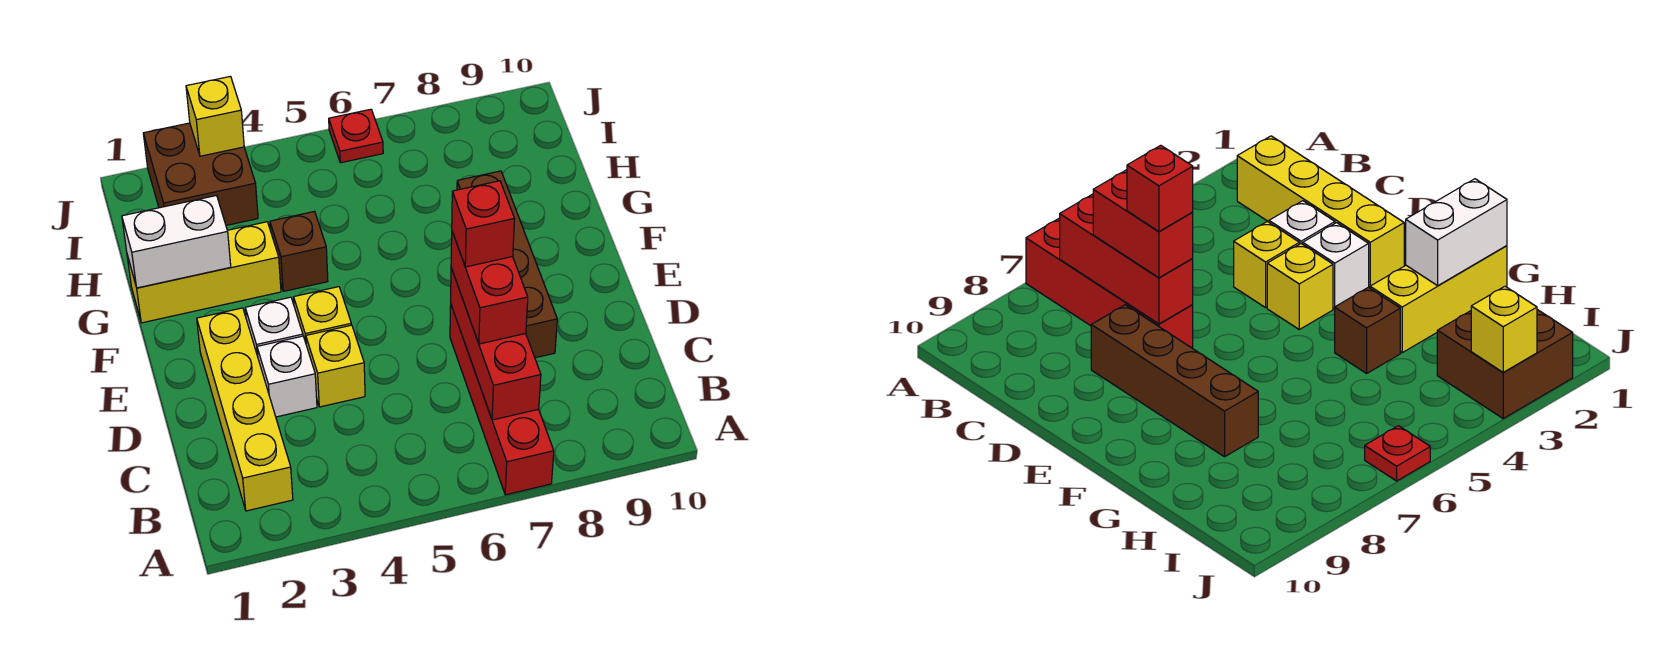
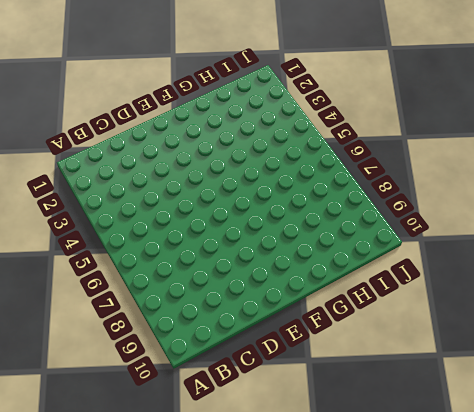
none -> red 1x4 brick [450,306,554,495]
none -> yellow 1x4 brick [197,308,293,511]
none -> white 1x1 brick [257,336,317,417]

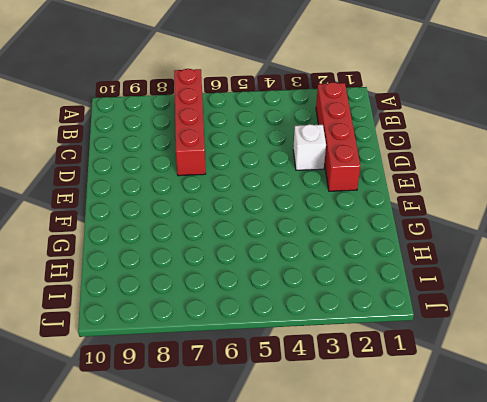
red 1x4 brick [316,82,360,191] -> yellow 1x4 brick [197,308,293,511]
none -> yellow 1x1 brick [306,325,365,407]
none -> brown 1x4 brick [457,171,557,358]
none -> white 1x1 brick [245,297,303,356]

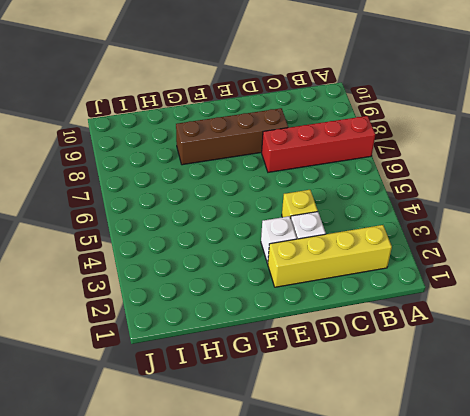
none -> yellow 1x1 brick [294,287,351,342]
none -> yellow 1x3 brick [127,222,281,323]
none -> brown 1x1 brick [270,211,328,291]

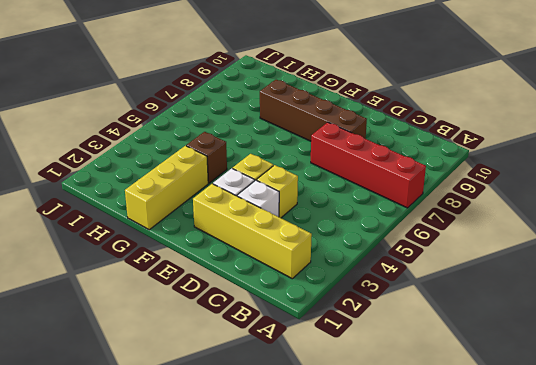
none -> brown 2x2 brick [143,123,258,225]
none -> red 1x1 plate [329,109,383,163]
none -> red 1x3 brick [451,268,541,420]

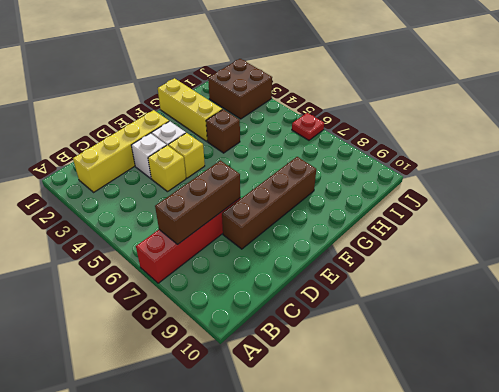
brown 1x3 brick [155,161,240,244] -> red 1x3 brick [451,268,541,420]
none -> white 1x2 brick [122,196,231,288]
none -> yellow 1x1 brick [186,76,244,156]
none -> red 1x2 brick [451,232,528,344]

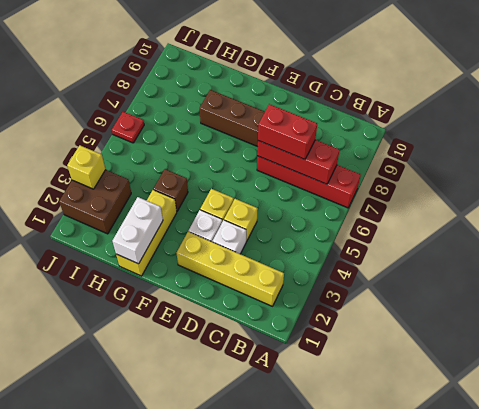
none -> red 1x1 brick [452,181,514,267]

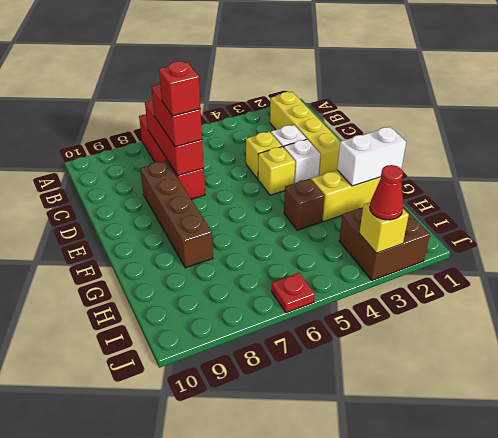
red 1x1 cone [370,165,403,220] -> none

